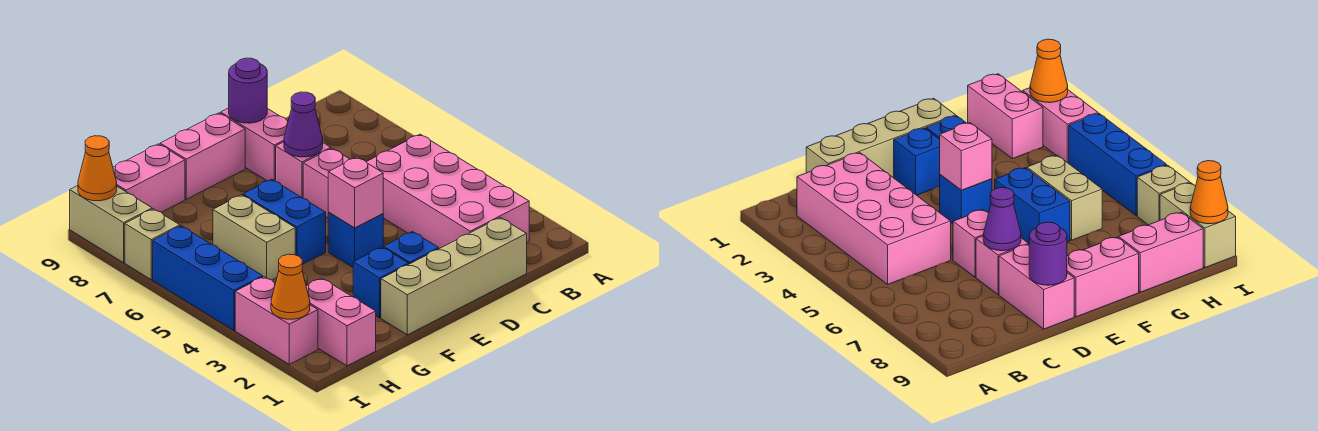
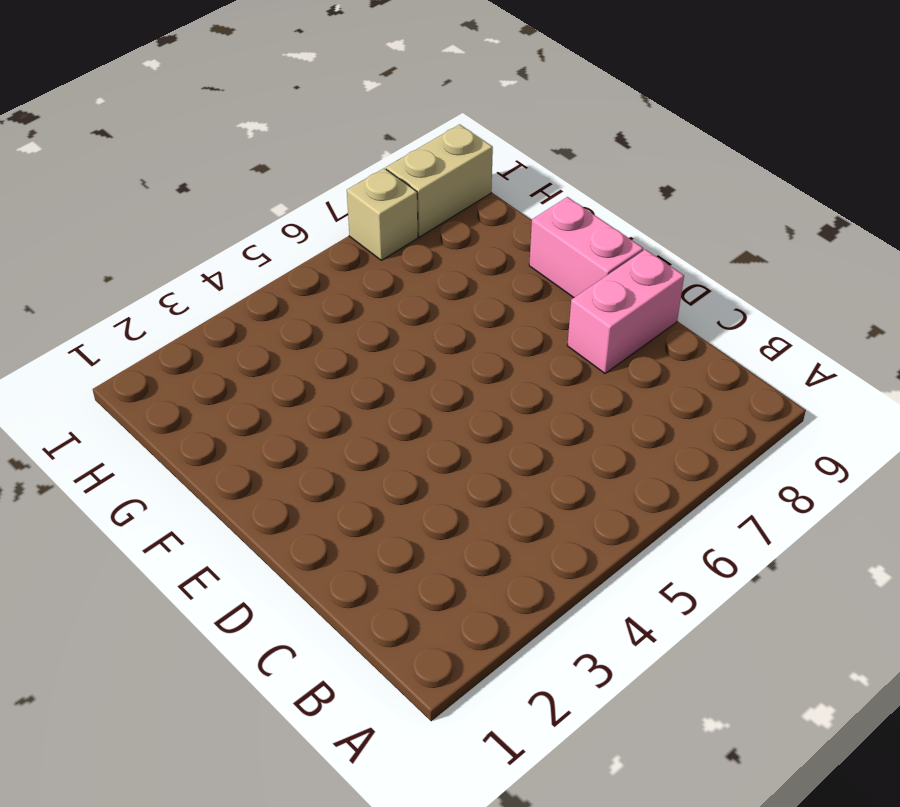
none -> pink 2x4 brick [367,134,529,249]
none -> tan 1x4 brick [381,217,527,335]
none -> pink 1x1 brick [303,148,350,218]

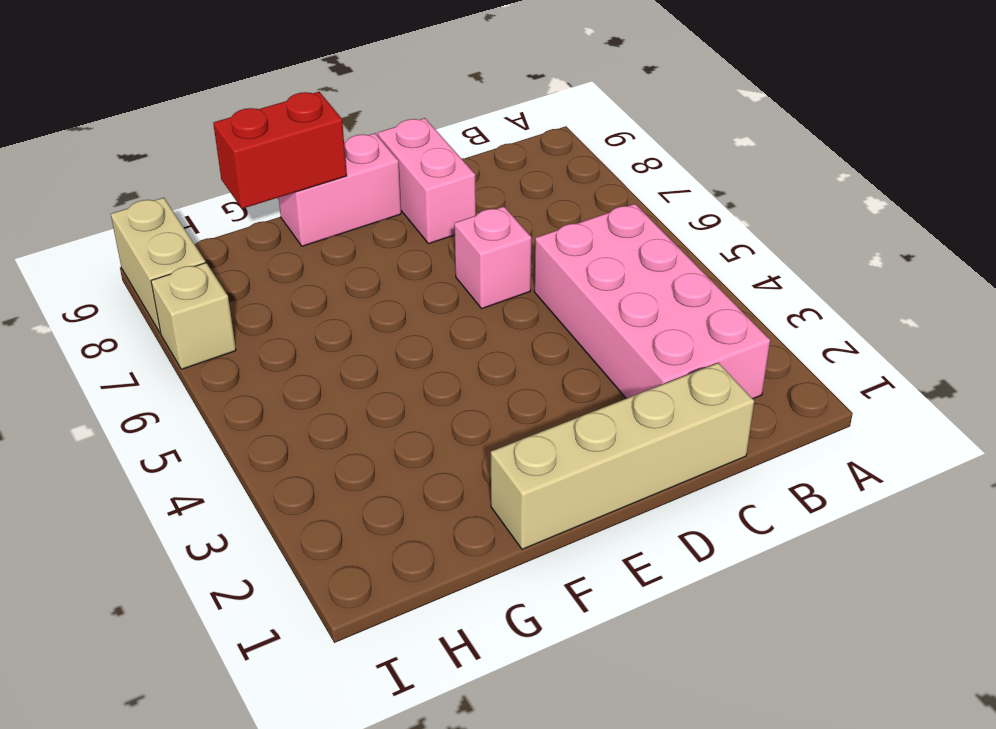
red 1x2 brick [213,92,347,209] -> none
none -> pink 1x1 brick [276,142,331,198]
none -> blue 1x1 brick [383,232,439,264]
none -> blue 1x1 brick [328,213,383,267]

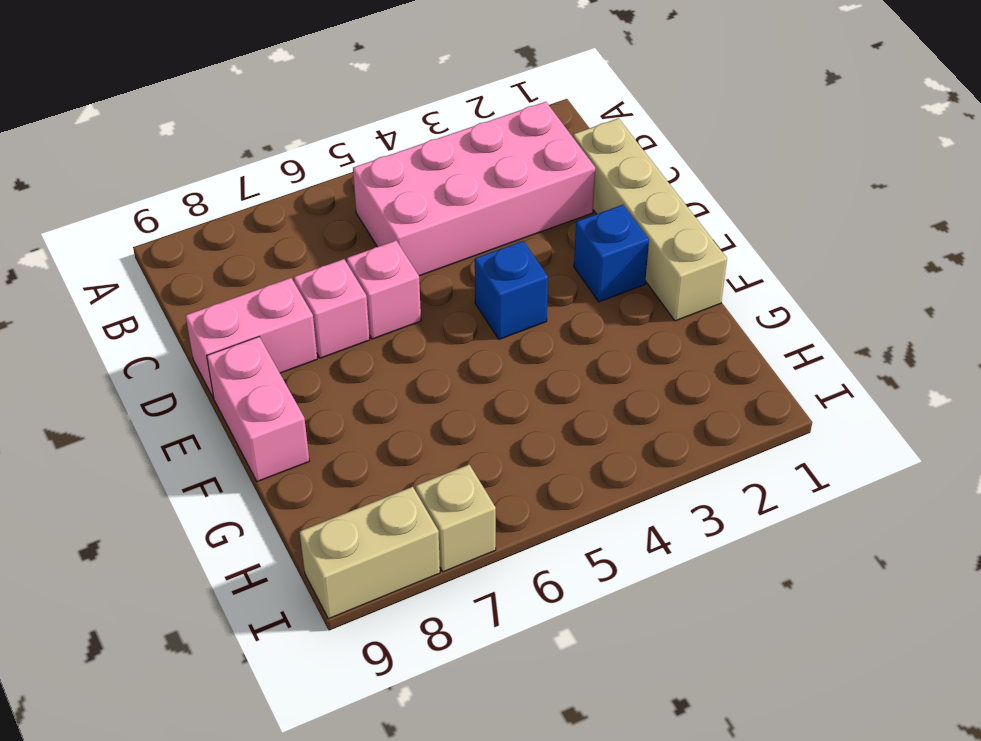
none -> blue 1x1 brick [353,247,409,318]
none -> blue 1x2 brick [243,179,326,264]
none -> tan 1x2 brick [213,195,295,280]

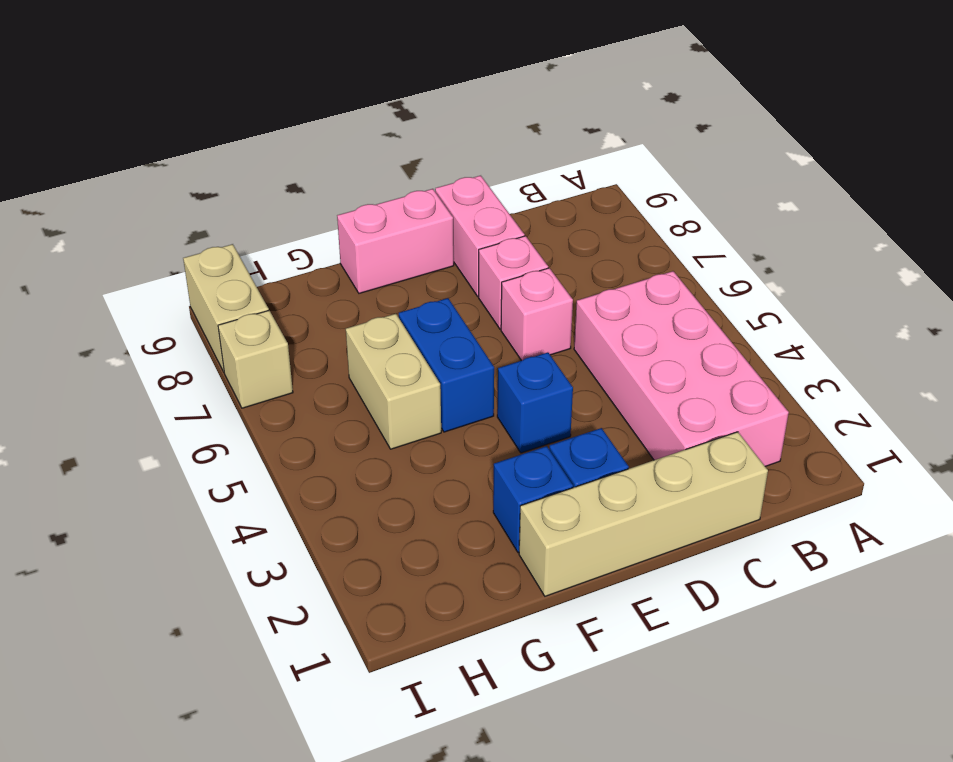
none -> pink 1x2 brick [113,144,185,212]
none -> pink 1x2 brick [306,278,376,366]
none -> pink 1x2 brick [235,277,318,364]

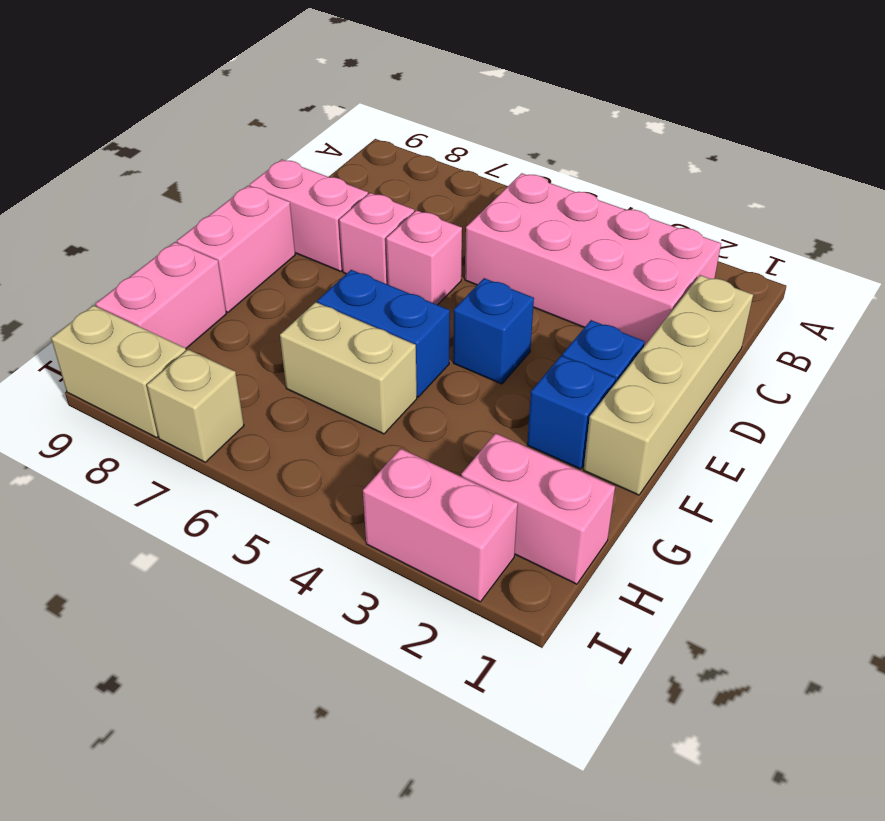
none -> blue 1x3 brick [153,226,263,330]
none -> purple 1x1 cone [284,92,323,157]
none -> purple 1x1 round brick [229,58,267,123]

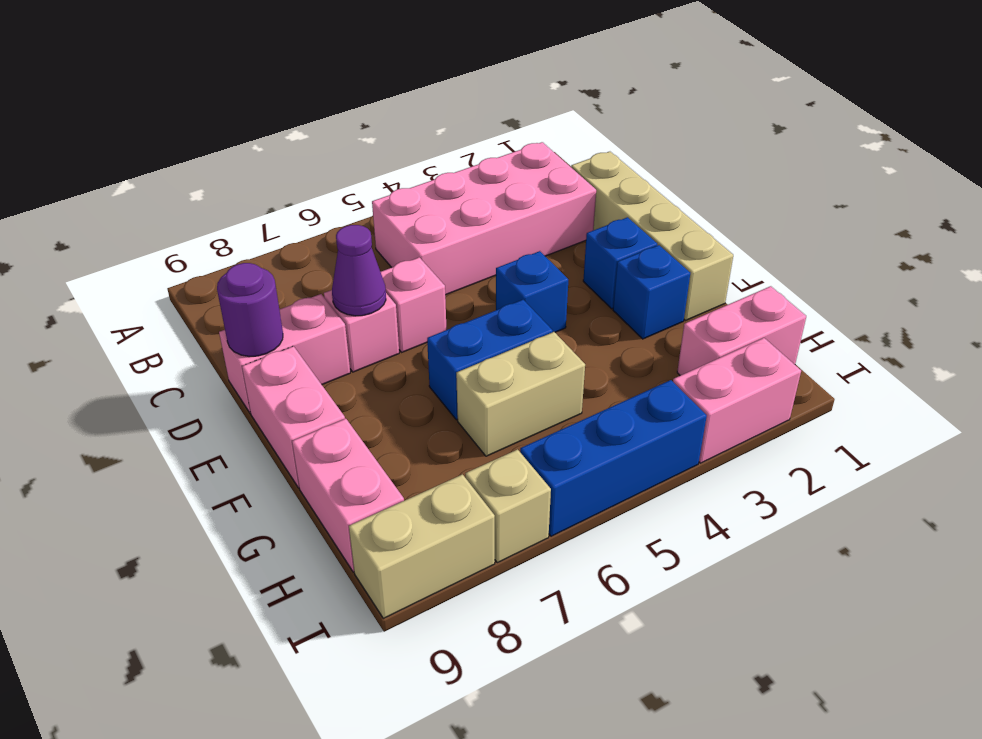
none -> pink 1x1 brick [328,157,383,228]
none -> orange 1x1 cone [271,254,310,319]
none -> orange 1x1 cone [78,136,117,201]

